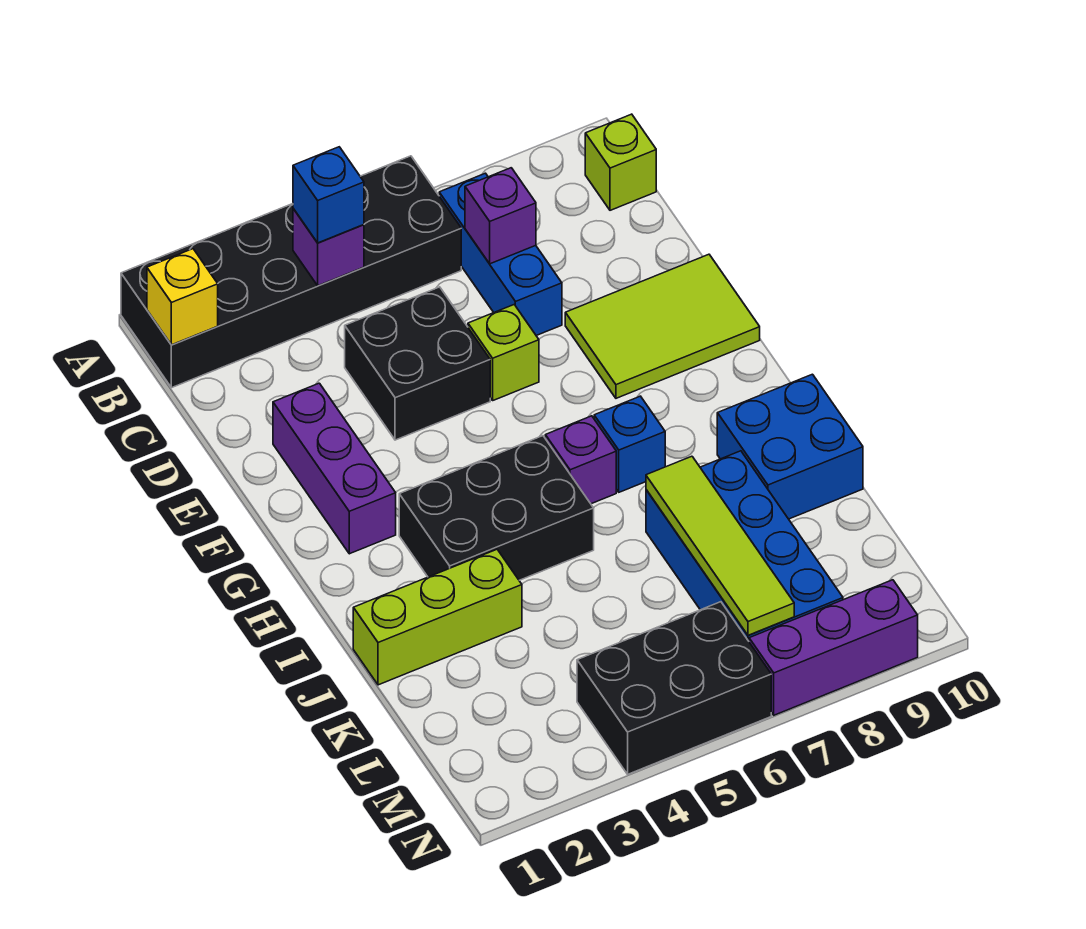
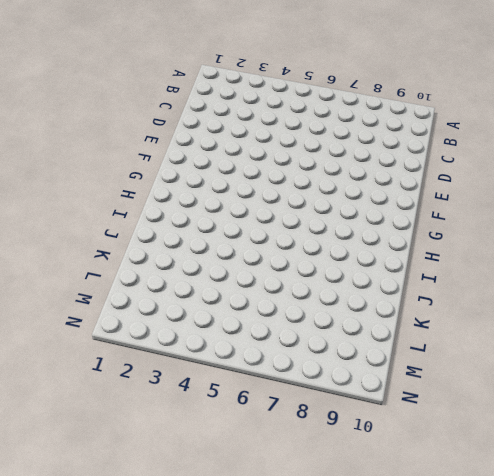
none -> black 2x6 brick [121,156,461,388]
none -> blue 1x3 brick [439,173,562,336]
none -> lime 1x1 brick [585,114,656,210]

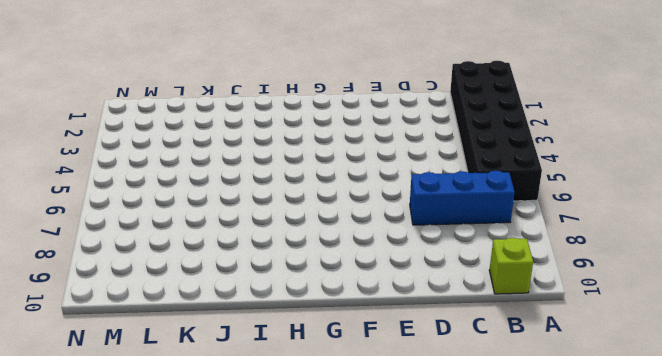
none -> black 2x2 brick [345,287,490,440]
none -> purple 1x3 brick [273,383,396,554]
none -> lime 1x1 brick [468,305,539,400]

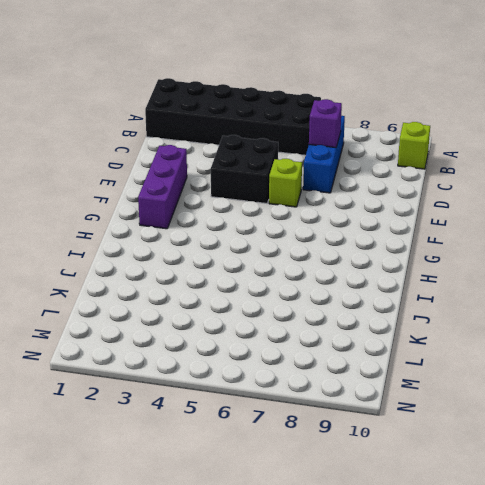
none -> lime 2x3 tile [565,254,760,398]
none -> black 2x3 brick [399,436,594,580]
none -> purple 1x1 brick [545,416,616,504]

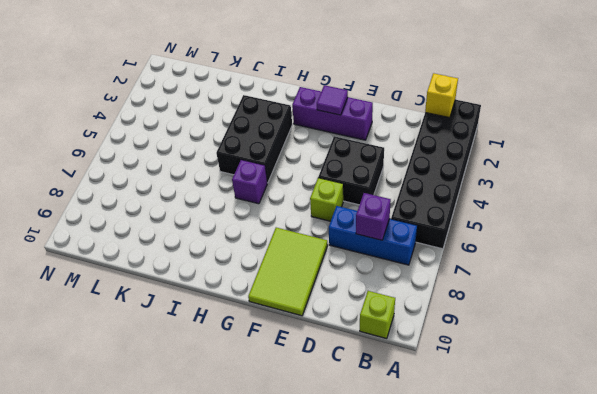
purple 1x1 tile [317,85,348,115] -> none
none -> blue 1x1 brick [594,396,665,492]
none -> blue 2x2 brick [717,374,863,519]
none -> lime 1x3 brick [353,549,522,685]

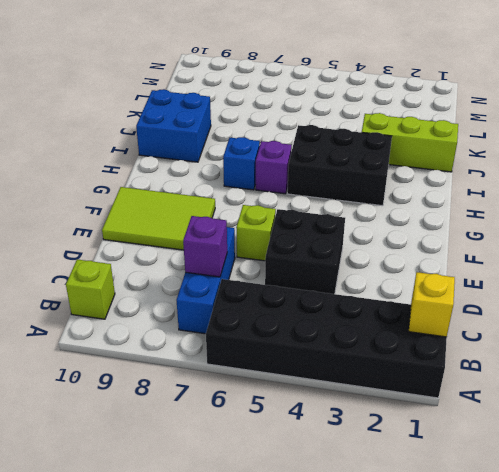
none -> purple 1x3 brick [273,383,396,554]
none -> blue 2x4 brick [646,451,843,641]
none -> black 2x3 brick [577,602,771,774]

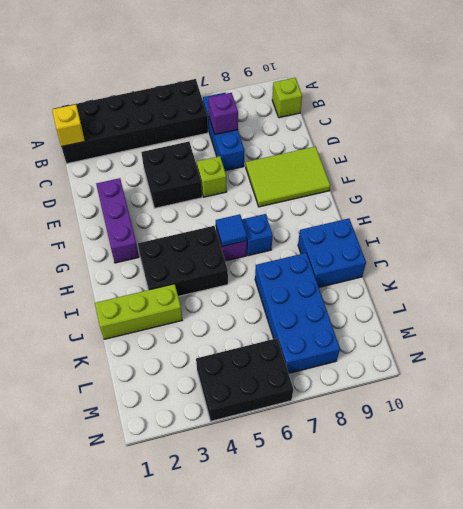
blue 1x1 tile [216,214,247,247] -> none
none -> purple 1x3 brick [749,580,918,715]
none -> purple 1x1 brick [293,209,364,286]
none -> lime 1x4 tile [646,456,794,635]

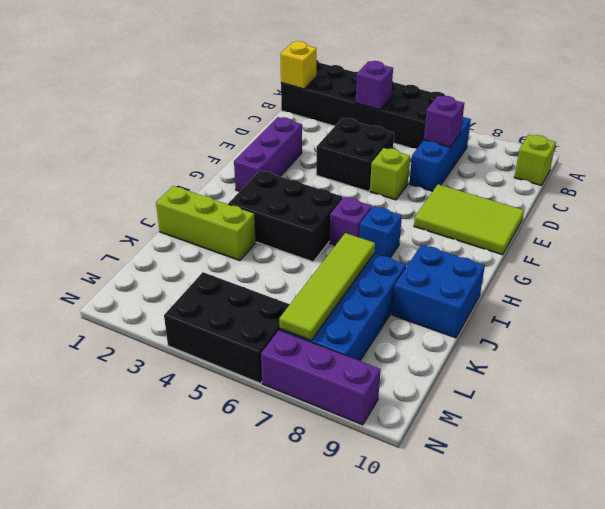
none -> blue 1x1 brick [293,147,364,243]

